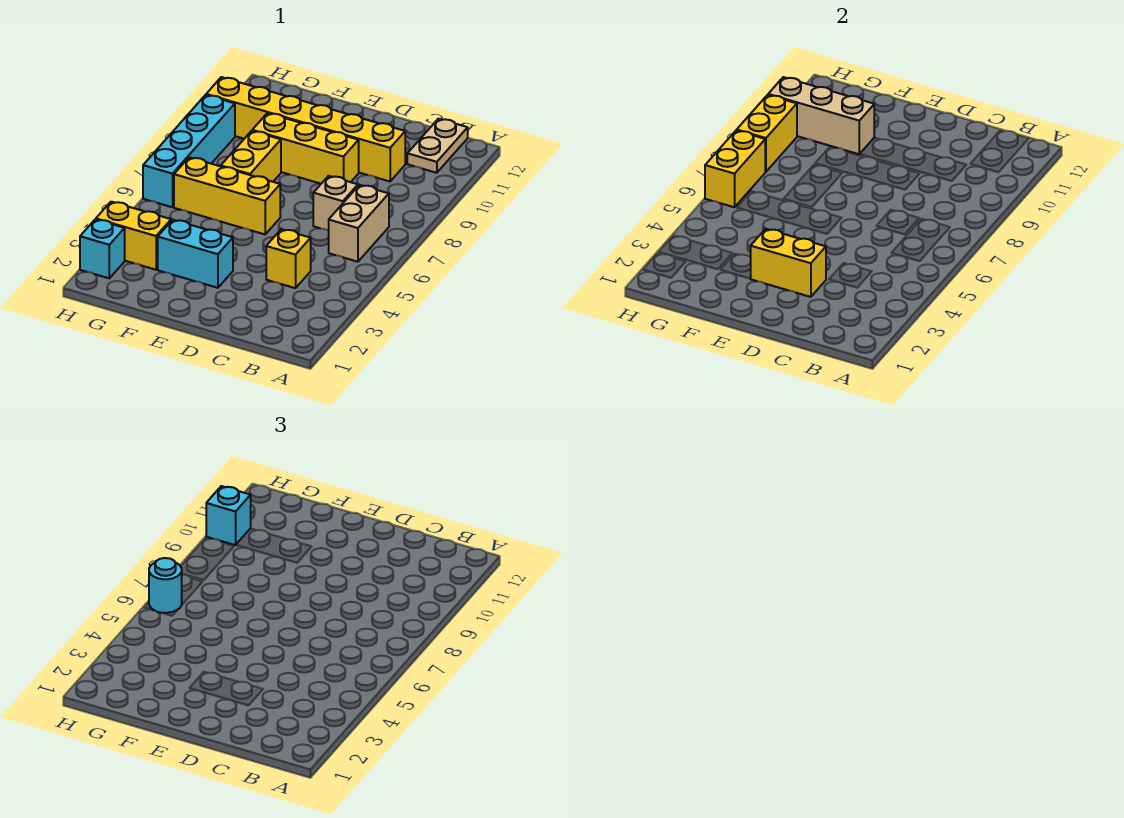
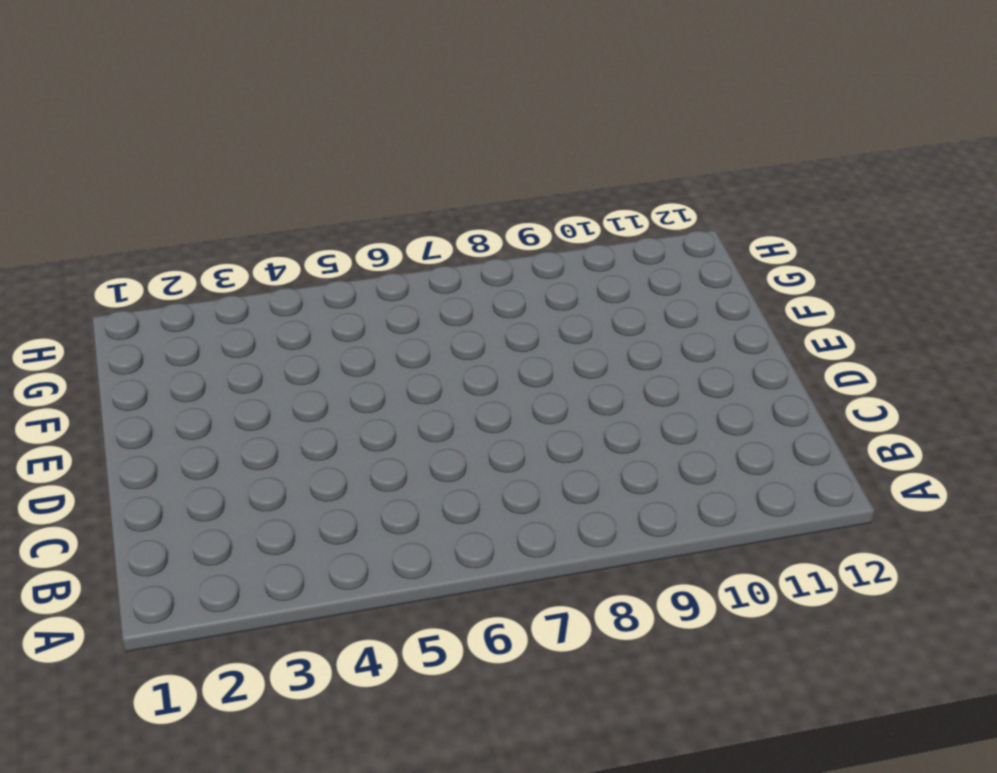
none -> tan 1x2 brick [329,185,389,262]
none -> tan 1x2 plate [407,119,468,173]
none -> yellow 1x1 brick [266,229,311,288]

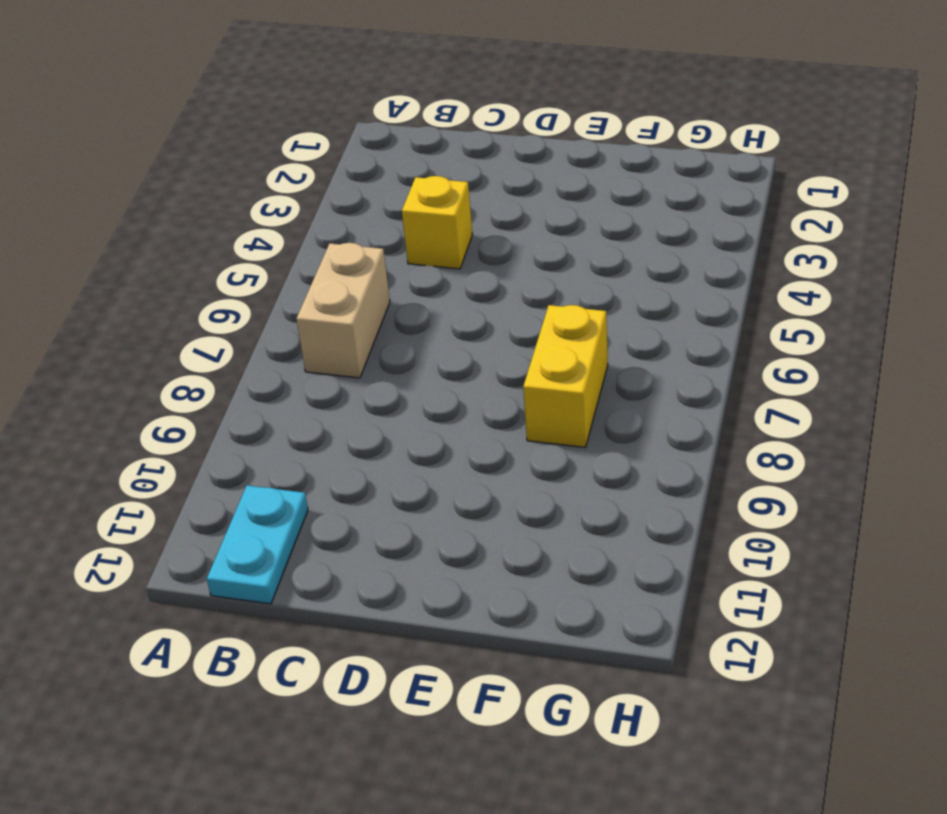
cyan 1x2 plate [207,485,308,604] -> tan 1x2 plate [407,119,468,173]
none -> tan 1x1 brick [313,176,358,231]
none -> yellow 1x6 brick [206,77,405,181]
none -> yellow 1x3 brick [252,113,359,184]

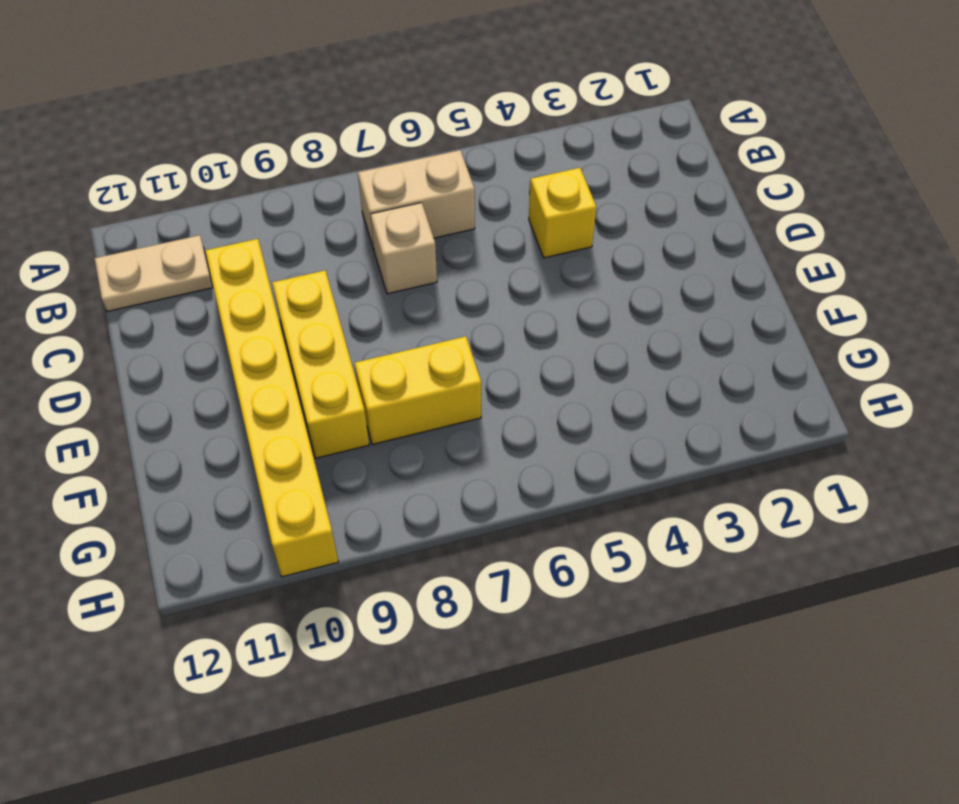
none -> cyan 1x2 brick [158,220,233,288]
none -> yellow 1x3 brick [174,157,280,234]
none -> yellow 1x2 brick [96,202,171,270]

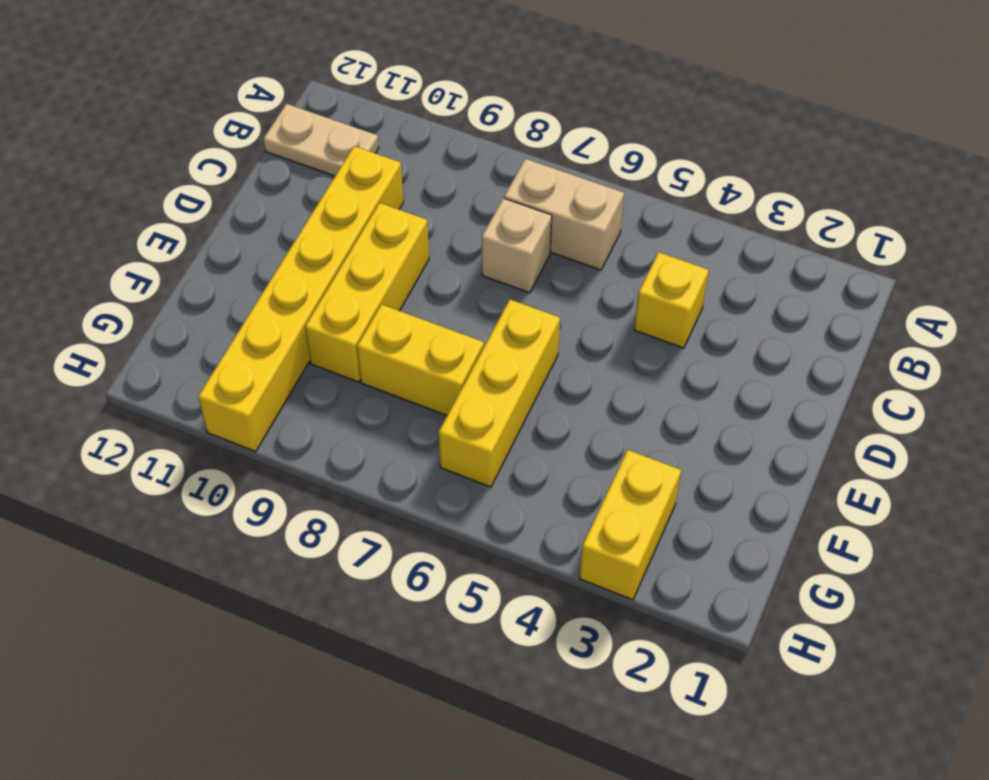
none -> cyan 1x2 brick [158,220,233,288]
none -> cyan 1x1 brick [80,219,125,278]
none -> cyan 1x4 brick [143,95,235,207]

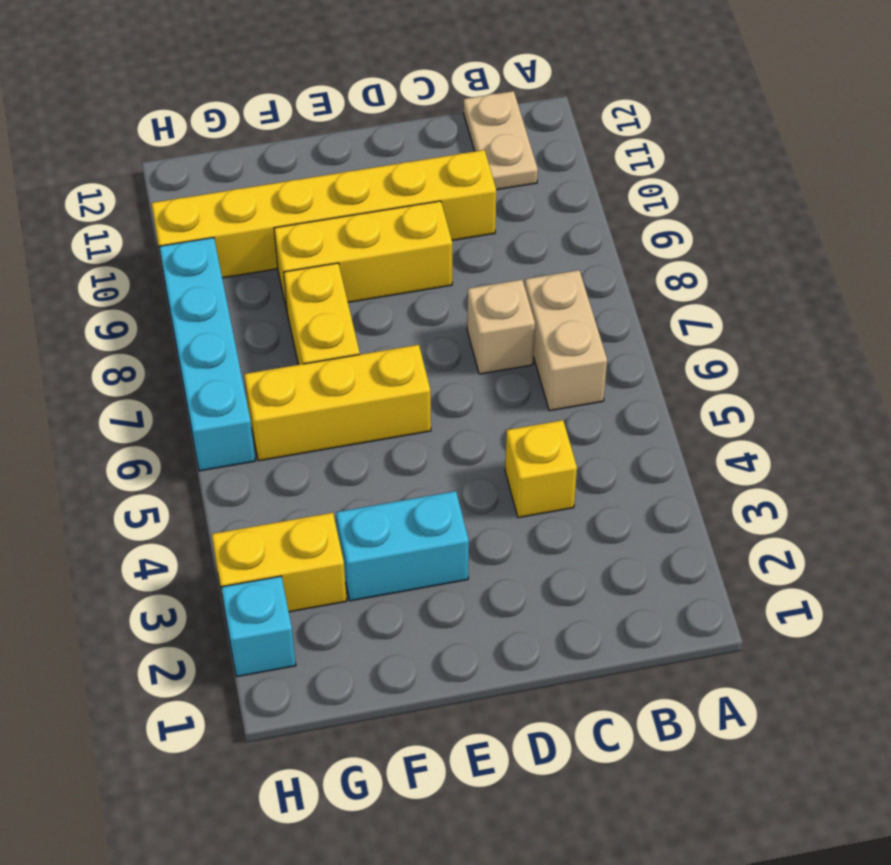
none -> yellow 1x2 brick [751,229,826,297]
none -> tan 1x3 brick [768,77,874,154]
none -> yellow 1x2 brick [705,130,765,207]

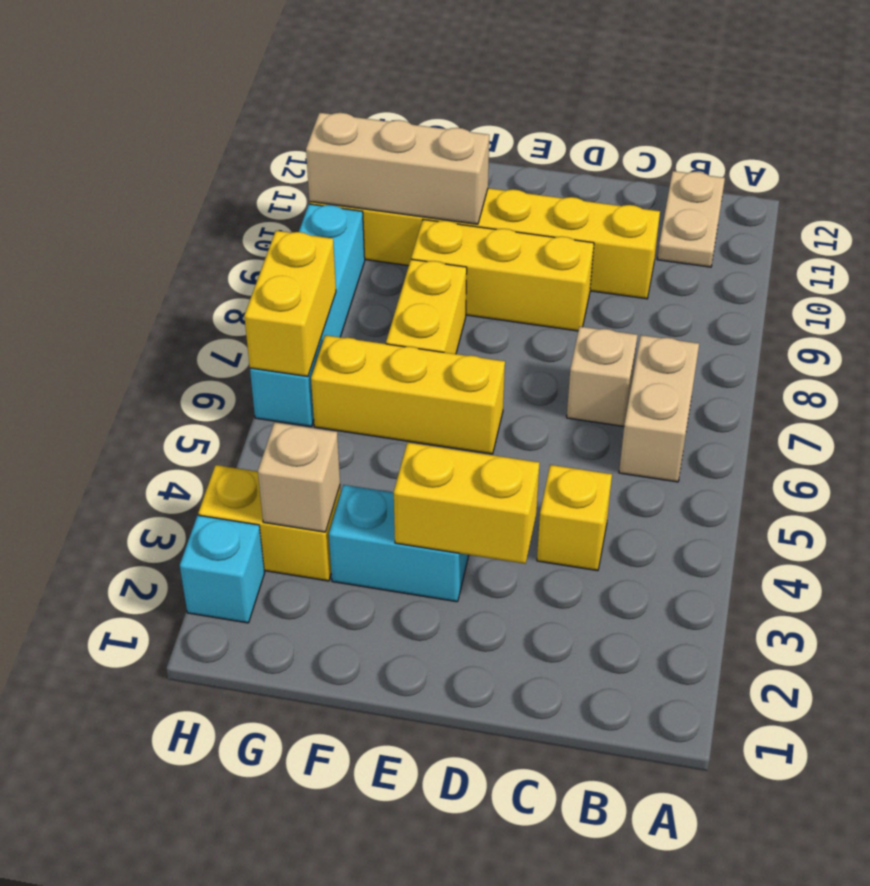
tan 1x1 brick [258,422,340,532] -> none
none -> yellow 1x2 brick [737,95,797,172]
none -> cyan 1x1 round brick [149,558,182,613]
none -> cyan 1x1 brick [206,486,251,545]

